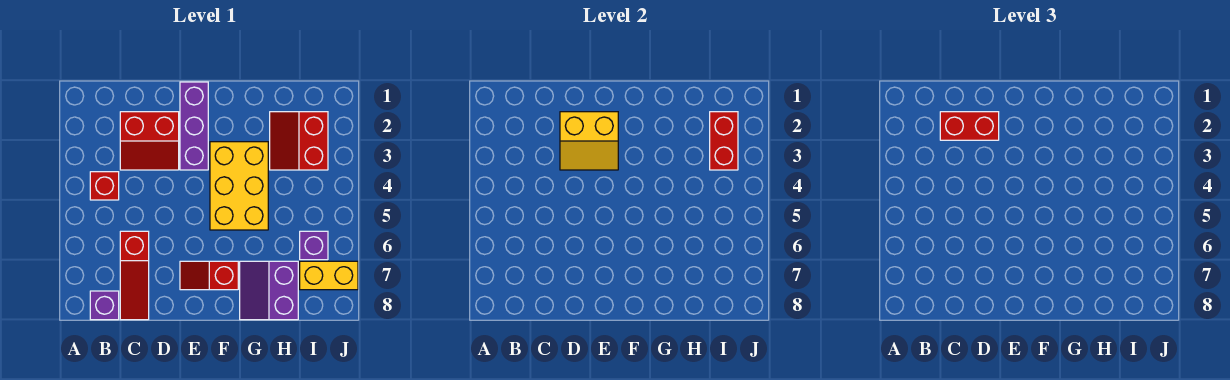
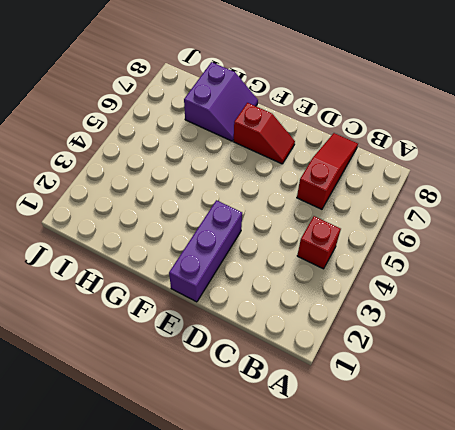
none -> purple 1x1 brick [90,291,119,320]
none -> red 2x2 slope [120,112,179,170]
none -> yellow 2x3 brick [210,142,268,230]

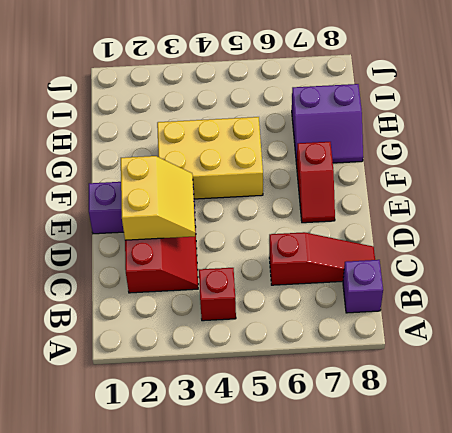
none -> red 2x2 slope [270,112,328,170]
none -> purple 1x1 brick [300,231,328,260]
none -> yellow 1x2 brick [300,261,358,290]

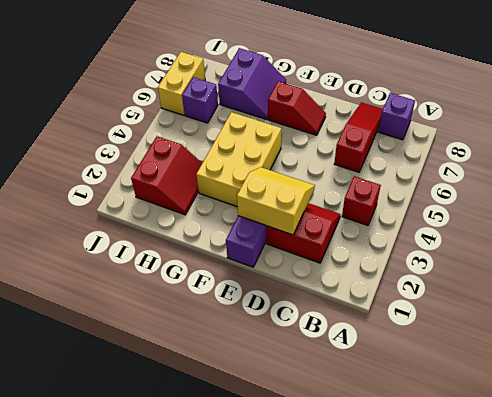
yellow 1x2 brick [158,52,205,115] -> yellow 1x2 brick turned to [300,261,358,290]
none -> red 1x2 brick [710,112,738,170]
none -> red 1x2 brick [940,112,999,140]

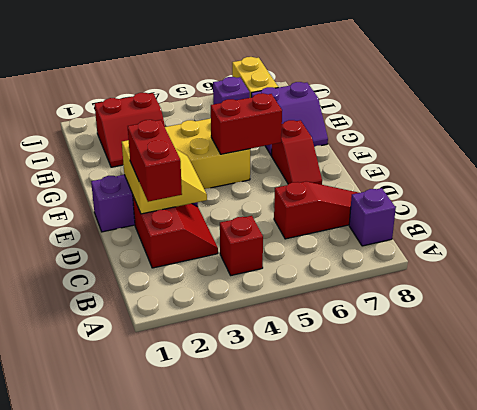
red 1x2 brick [211,93,282,154] -> red 1x2 brick moved to [710,112,738,170]

